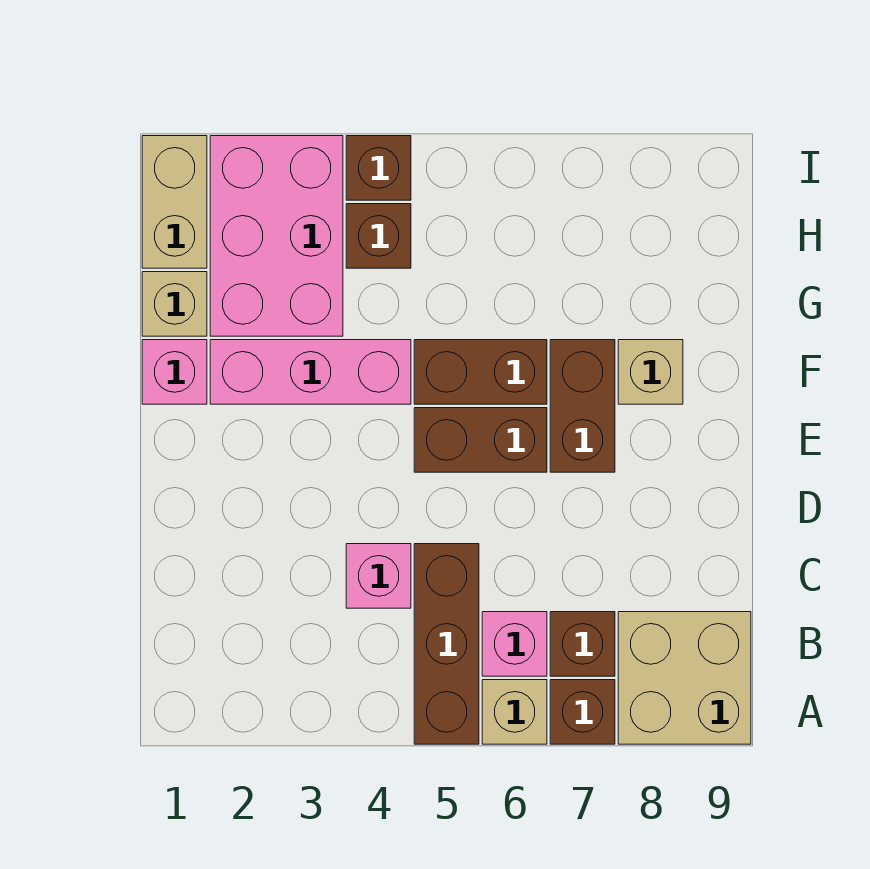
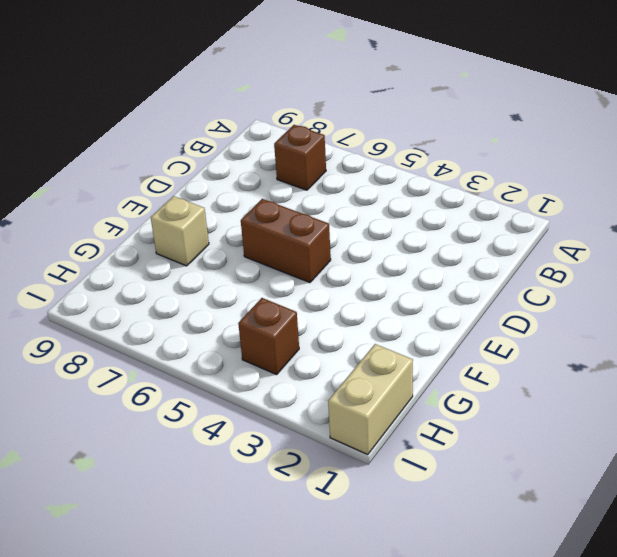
none -> brown 1x3 brick [414,544,479,744]
none -> tan 1x1 brick [482,680,547,744]
none -> brown 1x1 brick [550,680,615,744]

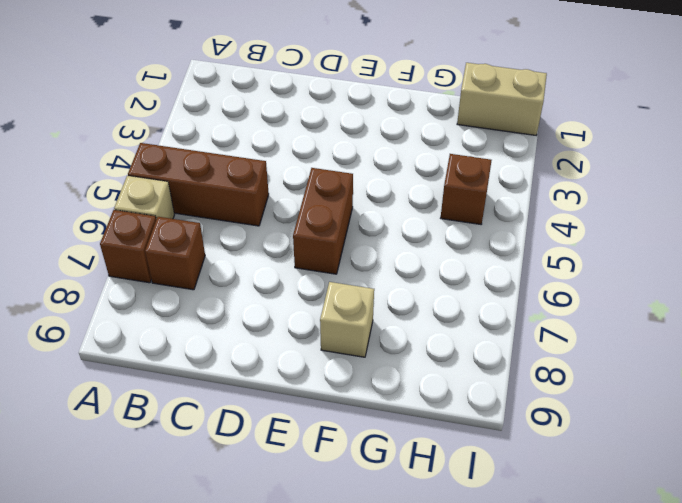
none -> tan 2x2 brick [618,612,751,744]
none -> pink 1x1 brick [482,612,547,676]
none -> pink 1x1 brick [346,544,411,608]

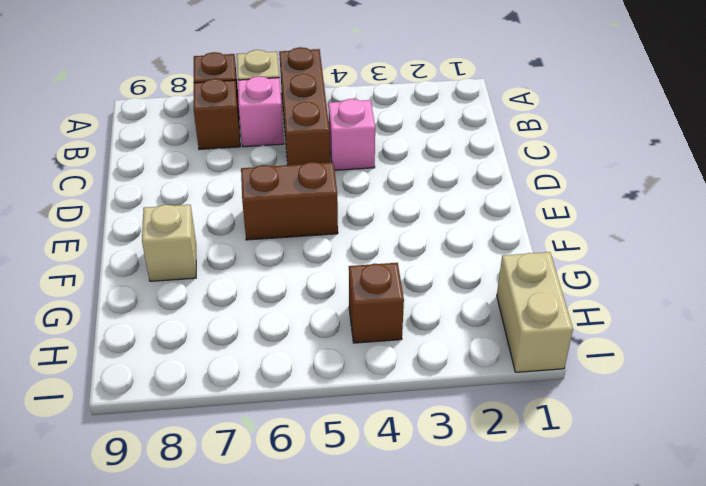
none -> tan 2x2 brick [618,612,751,744]
none -> brown 1x2 brick [550,340,615,472]
none -> pink 1x1 brick [142,340,207,404]

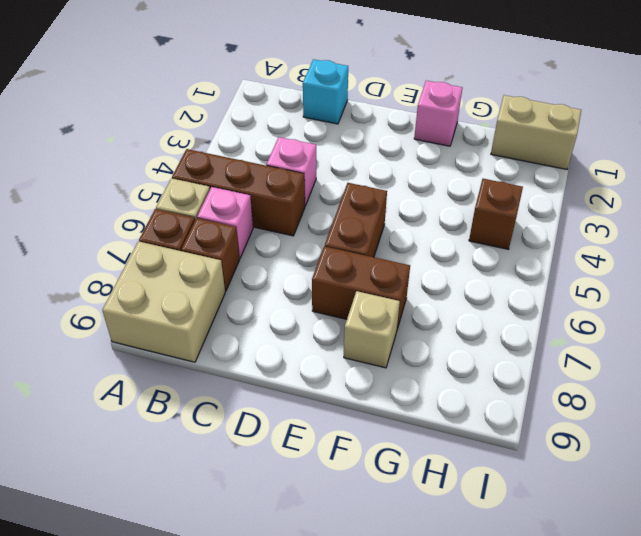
cyan 1x1 brick [303,59,348,124] -> none
none -> pink 1x3 brick [210,340,411,404]
none -> brown 1x2 brick [414,340,547,404]
none -> tan 1x1 brick [142,272,207,336]

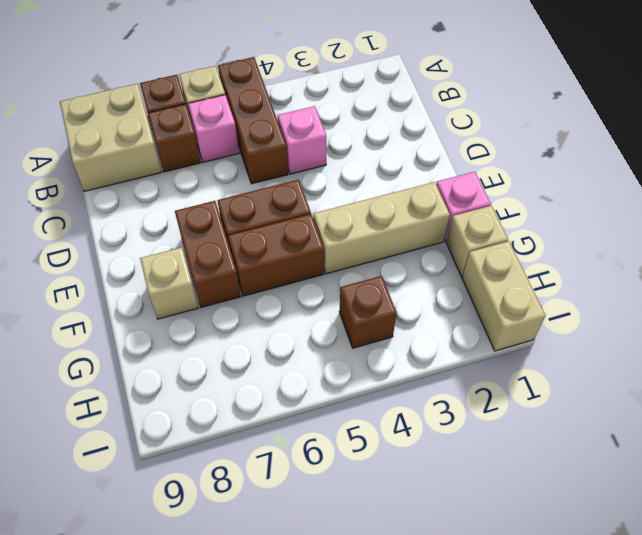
tan 1x3 brick [313,182,450,274] -> pink 1x3 brick [210,340,411,404]
none -> pink 2x3 brick [210,136,343,336]
none -> brown 1x1 brick [346,136,411,200]

